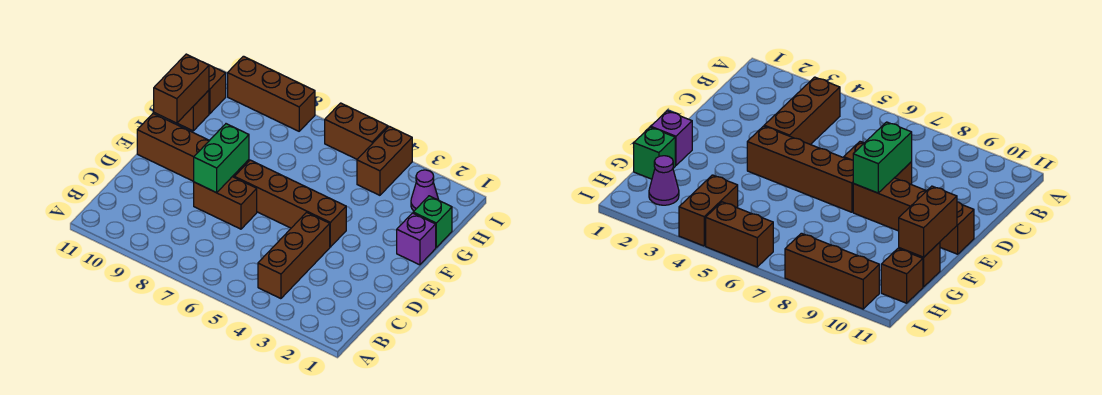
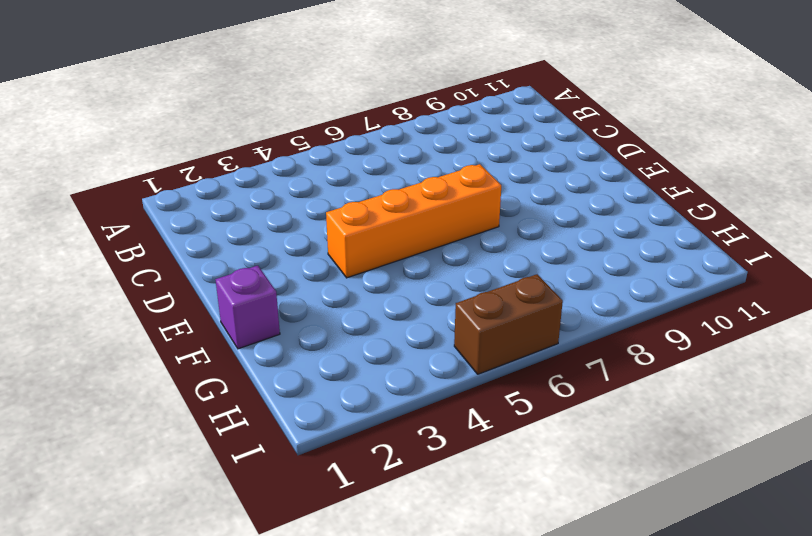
orange 1x4 brick [326,164,501,278] -> brown 1x4 brick [234,160,346,247]
none -> brown 1x3 brick [258,212,330,299]
none -> brown 1x2 brick [194,177,257,229]
none -> brown 1x4 brick [137,114,249,181]

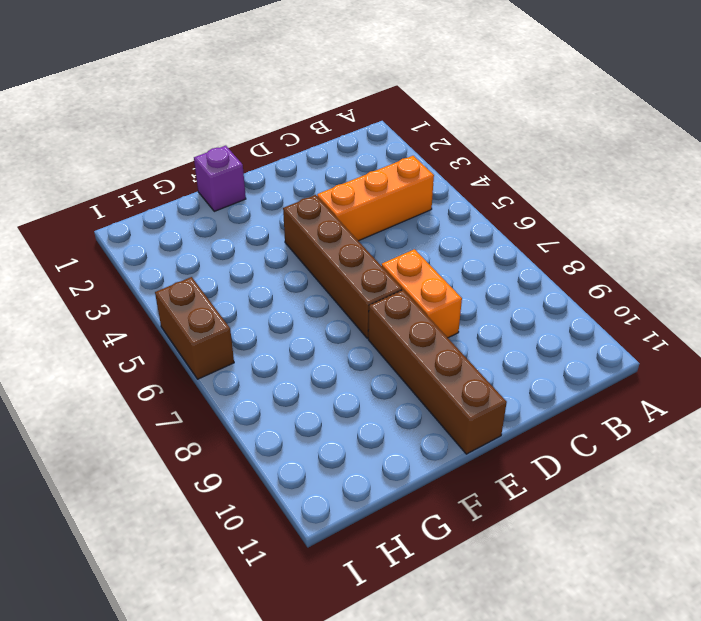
orange 1x3 brick [317,156,434,241] -> brown 1x3 brick [258,212,330,299]
orange 1x2 brick [382,249,462,338] -> brown 1x2 brick [194,177,257,229]
none -> green 1x1 brick [413,196,452,247]
none -> brown 1x1 brick [178,90,209,131]
none -> purple 1x1 cone [411,170,439,211]

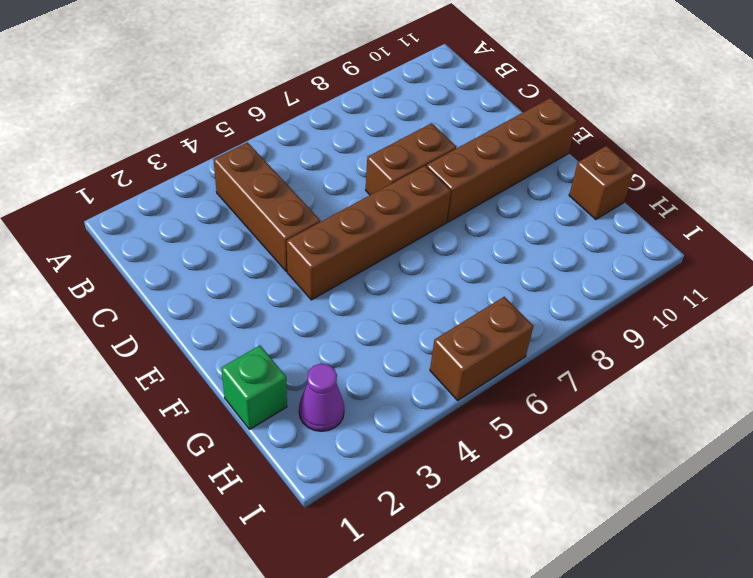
none -> purple 1x1 brick [397,213,436,265]
none -> brown 1x2 brick [357,126,412,195]
none -> brown 1x1 brick [209,65,226,114]

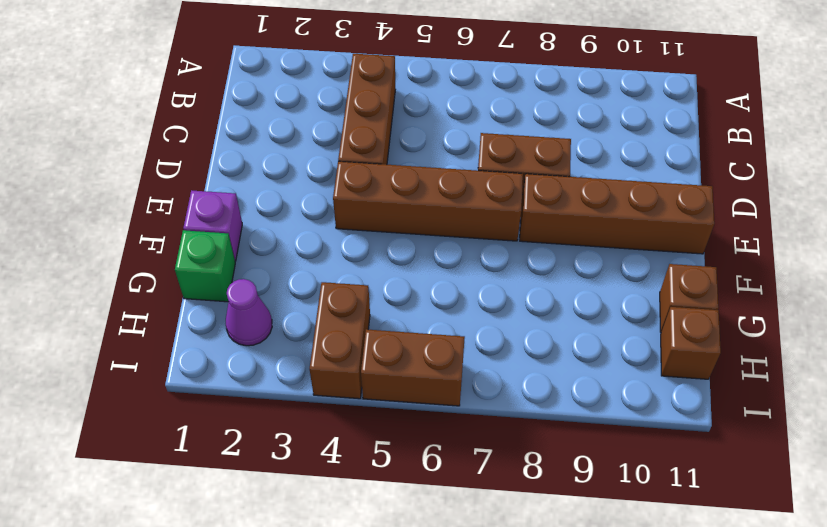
none -> brown 1x3 brick [228,56,315,131]
none -> green 1x2 brick [194,124,249,193]
none -> brown 1x2 brick [154,54,209,123]

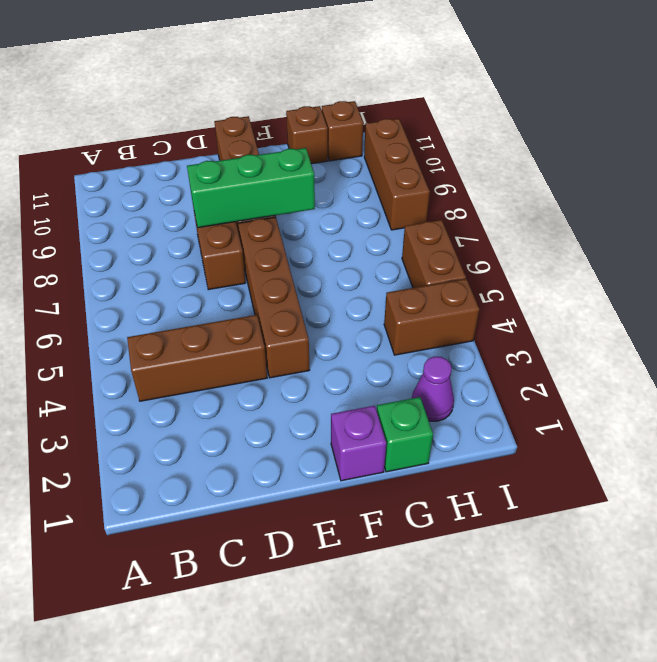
green 1x3 brick [187,148,315,228] -> green 1x2 brick [194,124,249,193]
none -> brown 1x2 brick [154,54,209,123]

